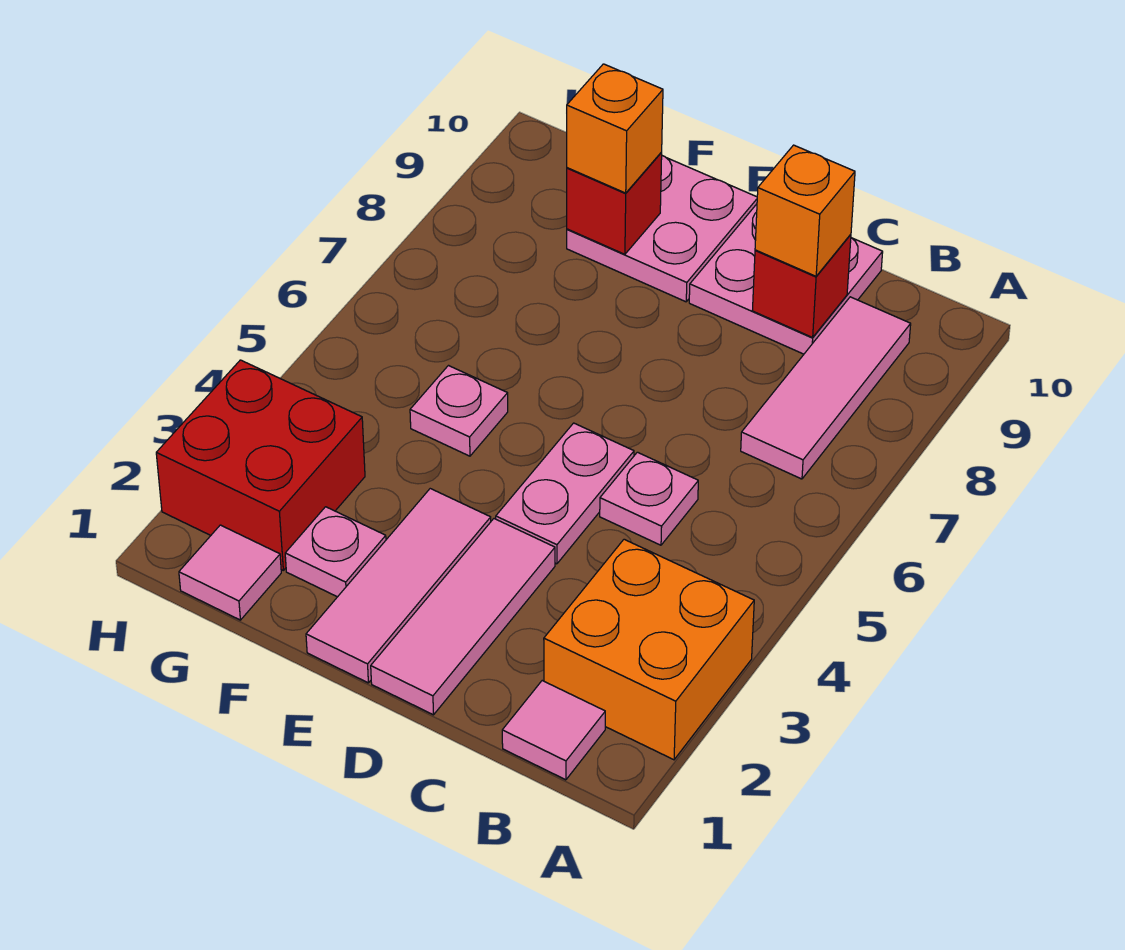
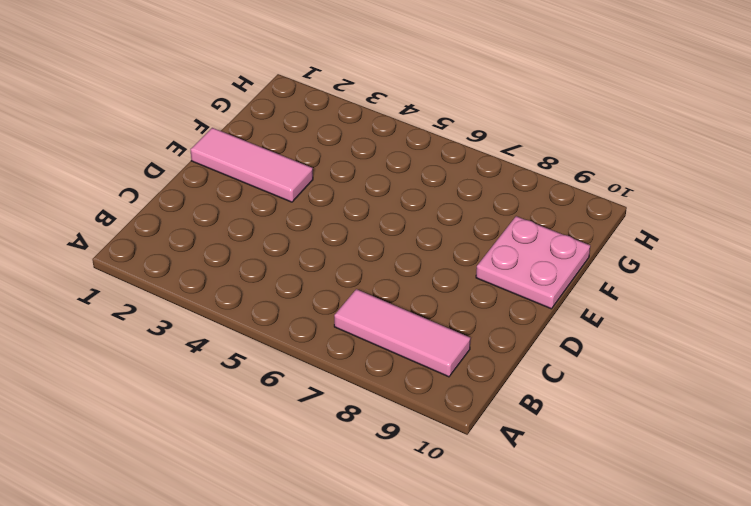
none -> orange 2x2 brick [544,539,754,760]
none -> pink 1x1 tile [502,681,605,780]
none -> pink 1x1 plate [600,452,698,545]

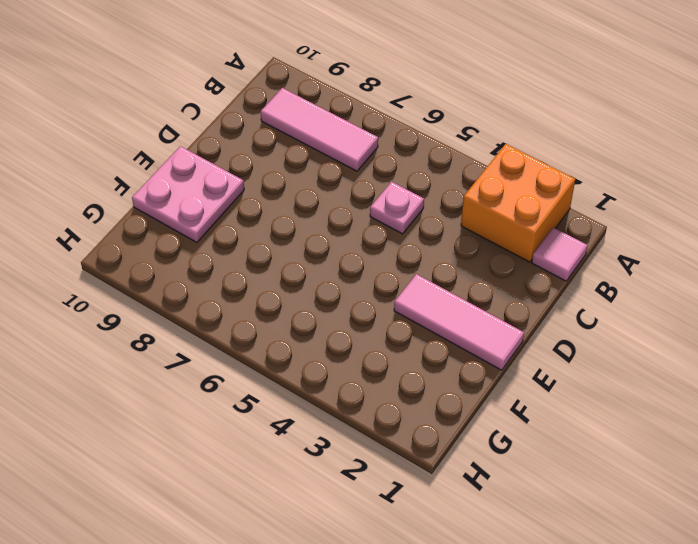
none -> pink 2x2 plate [689,204,883,354]
none -> pink 1x3 tile [371,519,555,715]
none -> pink 1x2 plate [496,423,634,564]

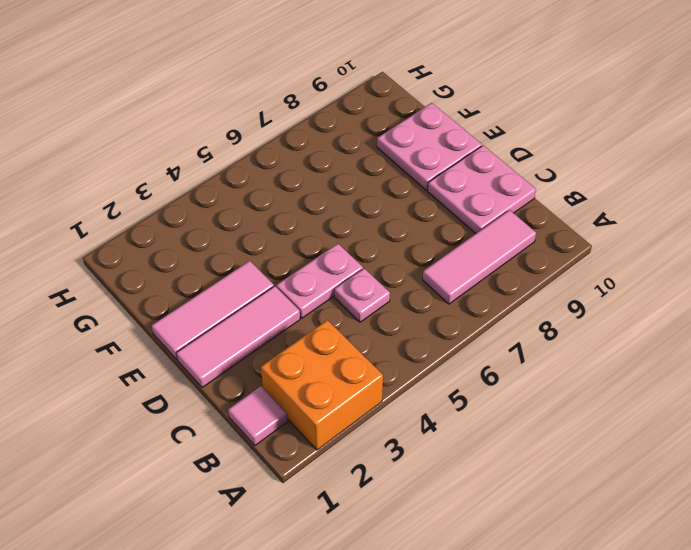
none -> pink 1x1 plate [285,507,386,597]
none -> pink 1x1 plate [410,366,508,456]
none -> pink 1x1 tile [179,525,281,620]

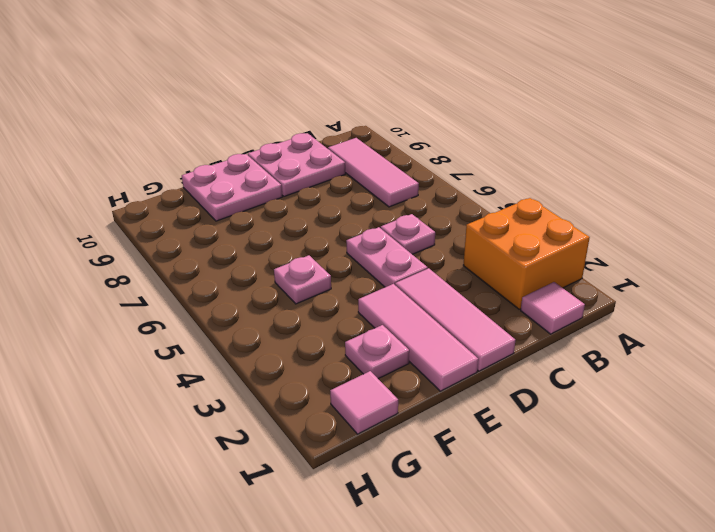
none -> red 2x2 brick [156,360,365,570]
none -> red 1x1 brick [752,234,851,337]
none -> red 1x1 brick [567,153,662,254]

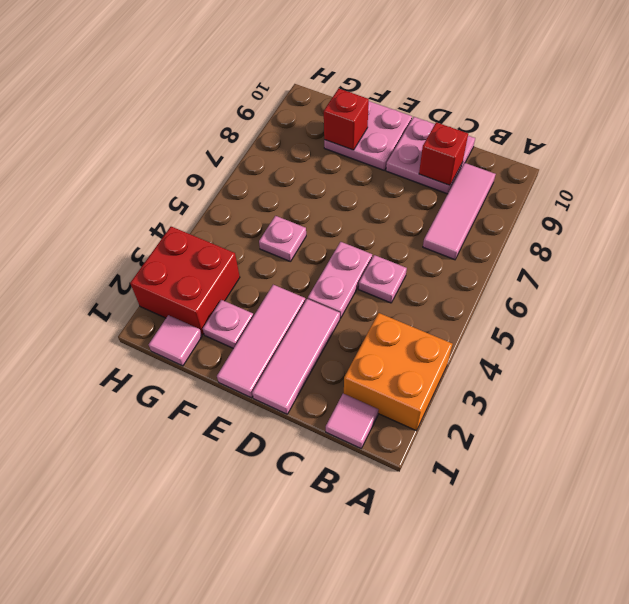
none -> orange 1x1 brick [755,145,855,276]
none -> orange 1x1 brick [567,64,663,193]

